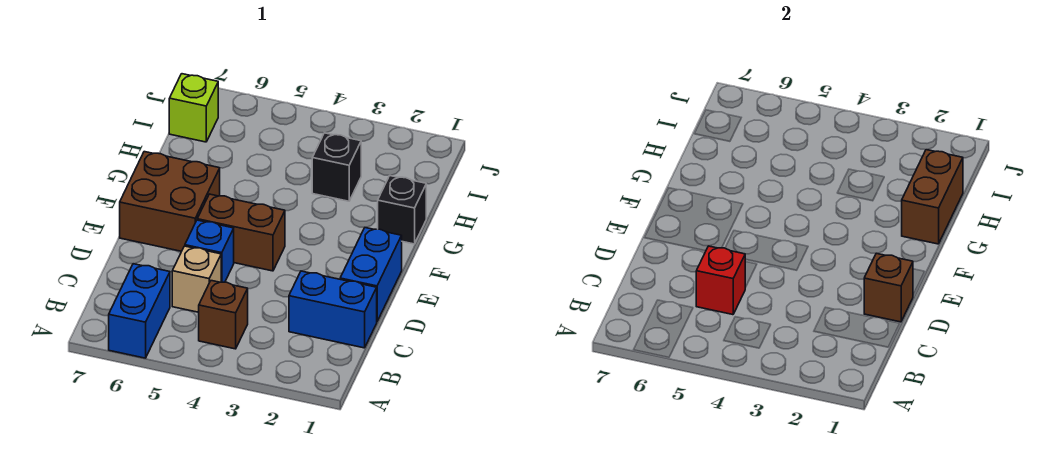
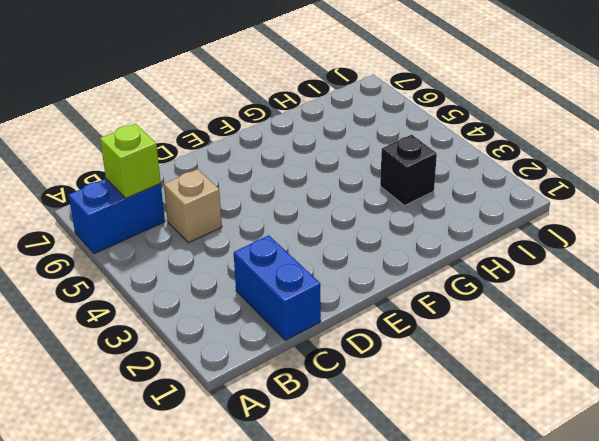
lime 1x1 brick [100,124,161,198] -> lime 1x1 brick moved to [169,74,218,142]
none -> brown 1x1 brick [199,281,248,349]
none -> blue 1x2 brick [340,228,402,321]
none -> blue 1x1 brick [185,220,234,282]

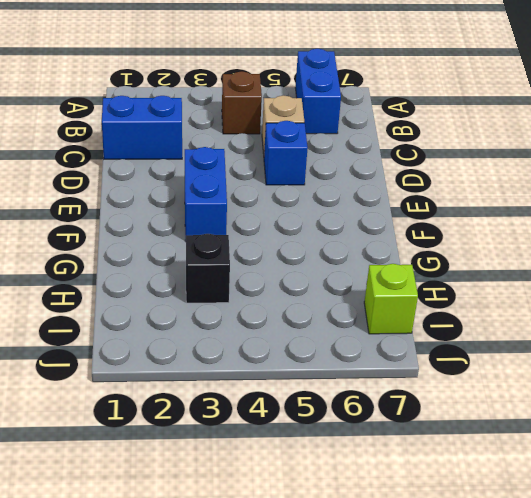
blue 1x2 brick [185,147,227,241] -> blue 1x2 brick moved to [340,228,402,321]
none -> brown 1x2 brick [197,194,285,271]
none -> brown 2x2 brick [120,152,220,251]
none -> black 1x1 brick [378,176,426,244]

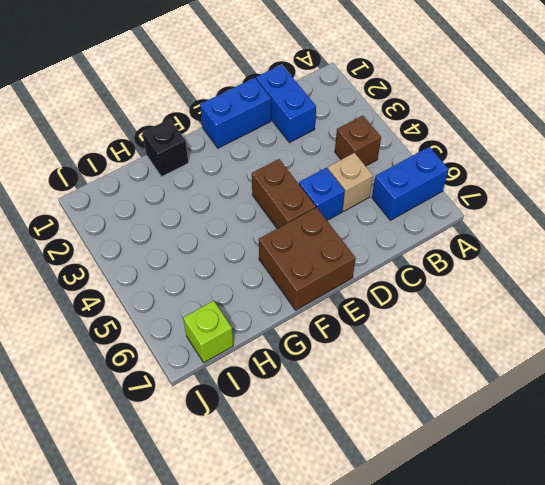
none -> black 1x1 brick [312,133,361,201]
none -> red 1x1 brick [696,246,746,315]
none -> brown 1x1 brick [864,253,913,322]

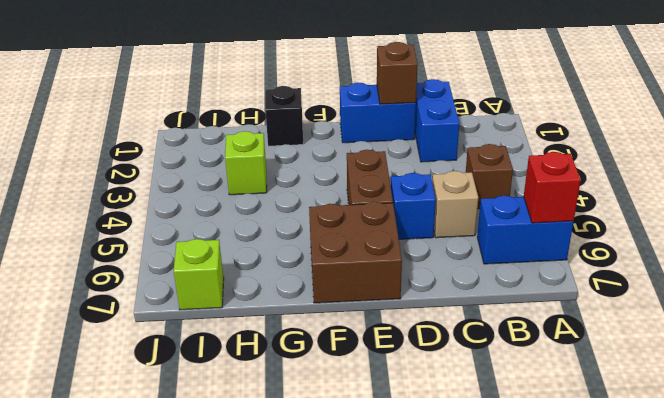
red 1x1 brick [524,152,581,223] -> red 1x1 brick moved to [696,246,746,315]
lime 1x1 brick [225,131,267,195] -> black 1x1 brick [312,133,361,201]
none -> brown 1x2 brick [902,150,963,244]

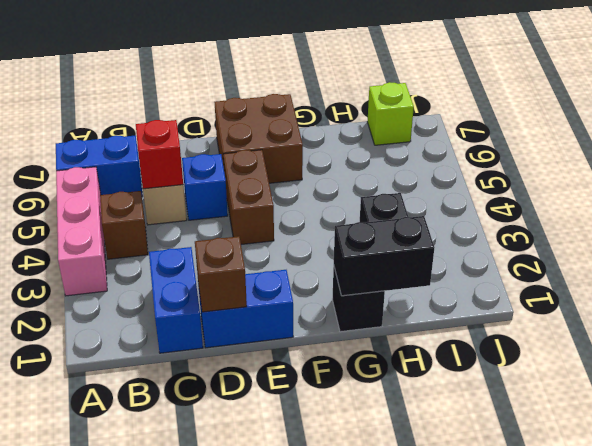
pink 1x3 brick [56,167,107,296] -> none
black 1x2 brick [334,216,434,296] -> brown 1x2 brick [902,150,963,244]

